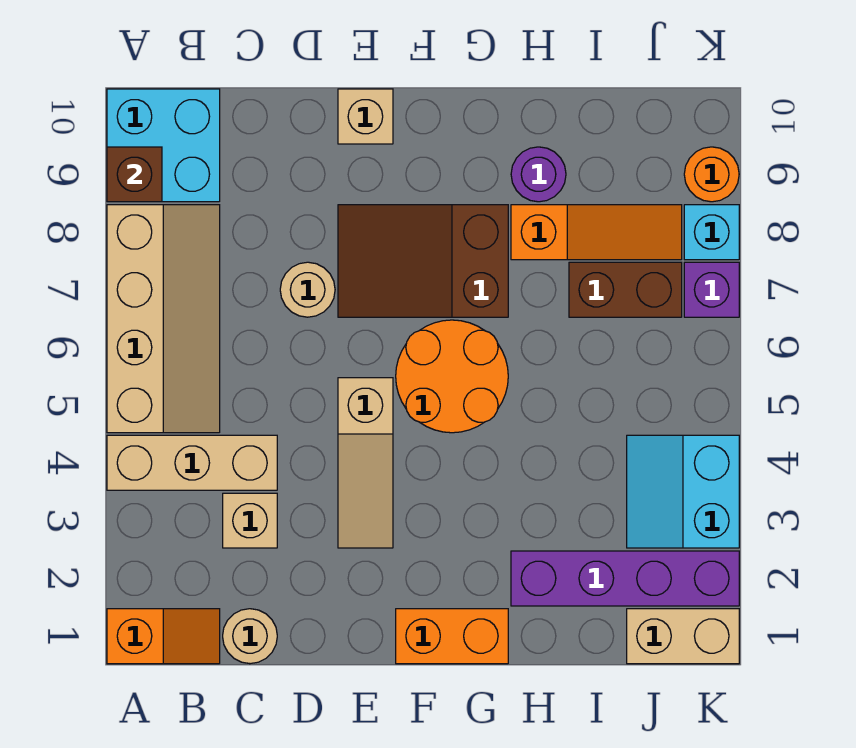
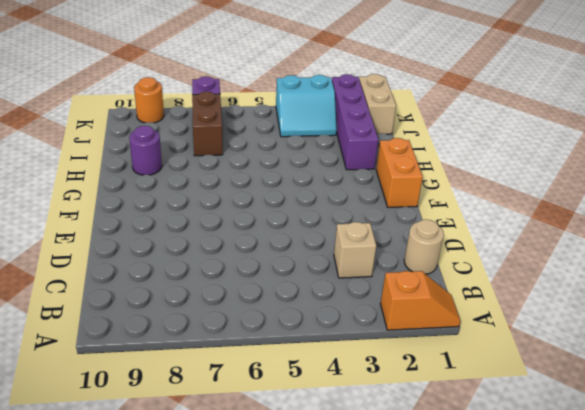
orange 1x2 slope [380,271,460,330] -> orange 1x2 slope turned to [107,609,220,664]
none -> tan 1x3 brick [107,435,277,490]
none -> tan 2x4 slope [107,205,220,433]
none -> cyan 2x2 brick [107,89,220,202]

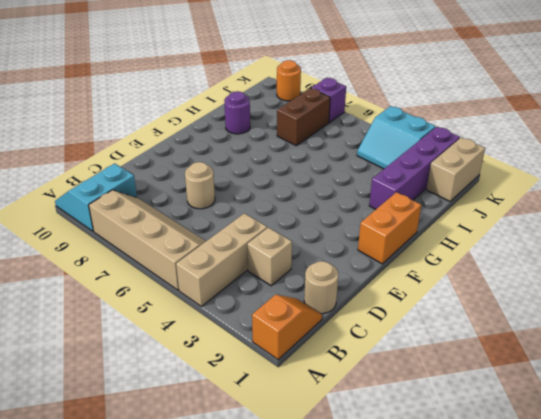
cyan 2x2 slope [55,163,137,231] -> cyan 2x2 brick [107,89,220,202]
none -> tan 1x3 slope [338,378,393,548]
none -> brown 2x3 slope [338,205,508,317]
none -> tan 1x1 brick [338,89,393,144]

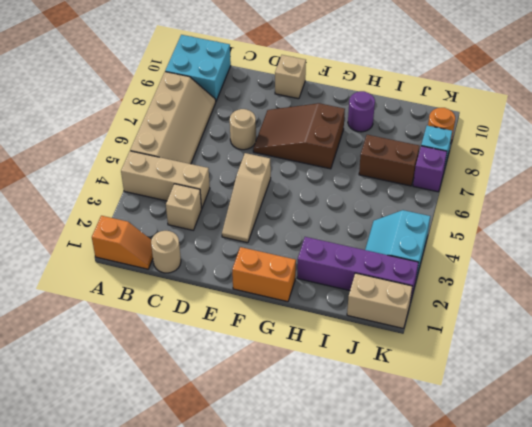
none -> orange 2x2 round brick [396,320,508,433]
none -> orange 1x3 slope [511,205,682,260]
none -> brown 1x1 brick [107,147,162,202]

